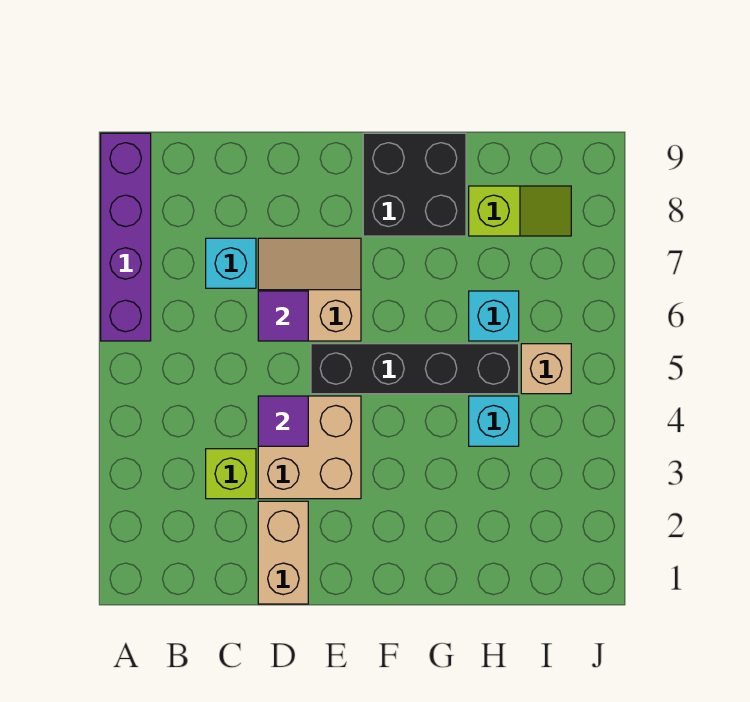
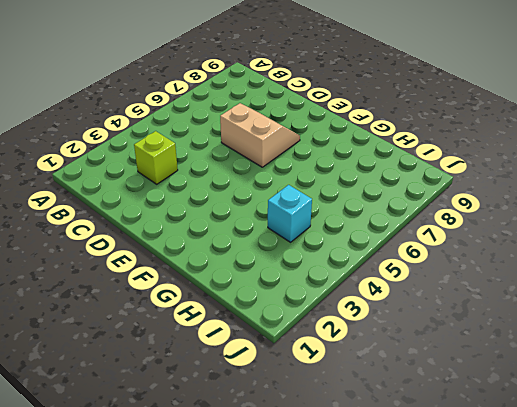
none -> purple 1x4 brick [101,133,151,341]
none -> cyan 1x1 brick [206,238,256,288]
none -> tan 1x2 brick [258,501,308,604]

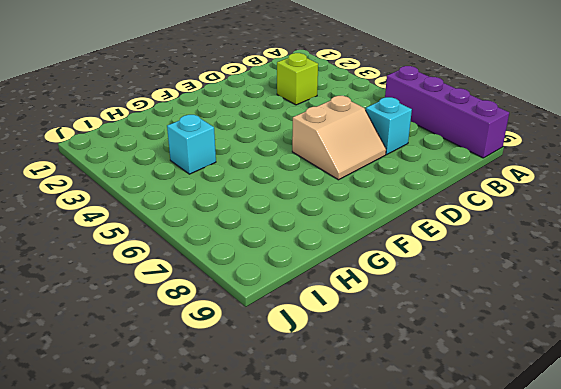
none -> tan 1x2 brick [258,501,308,604]
none -> tan 2x2 brick [258,396,361,499]
none -> black 1x4 brick [311,344,519,394]

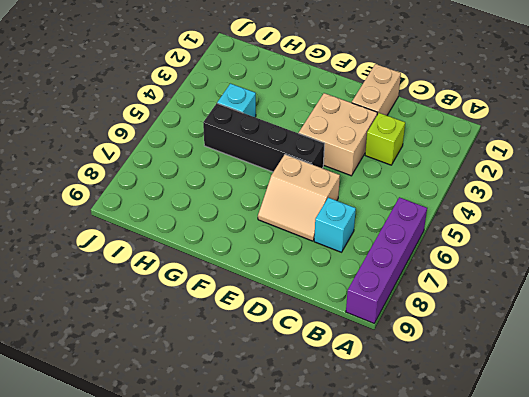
none -> black 2x2 brick [363,133,466,236]
none -> cyan 1x1 brick [469,291,519,341]
none -> lime 1x2 slope [469,186,571,236]

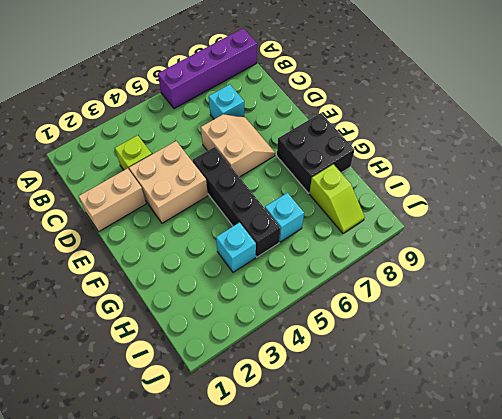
none -> tan 1x1 brick [521,344,571,394]
none -> purple 1x1 tile [258,396,308,446]
none -> purple 1x1 tile [258,291,308,341]

